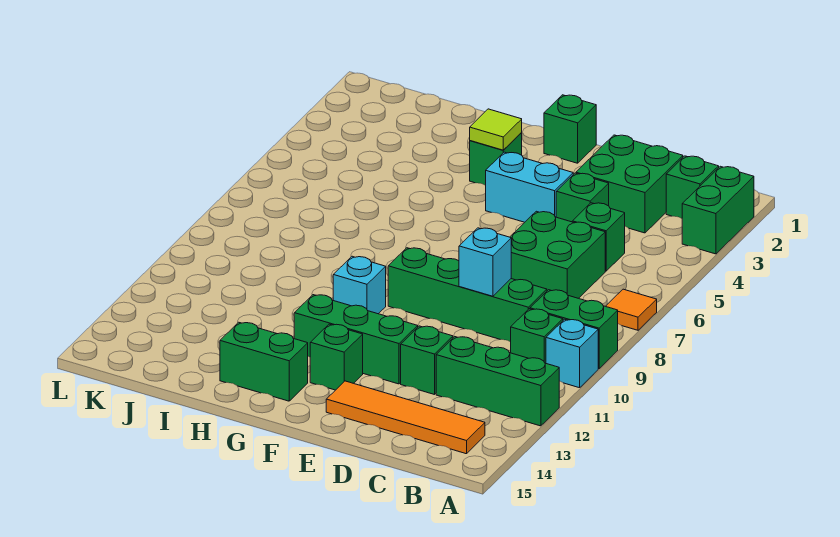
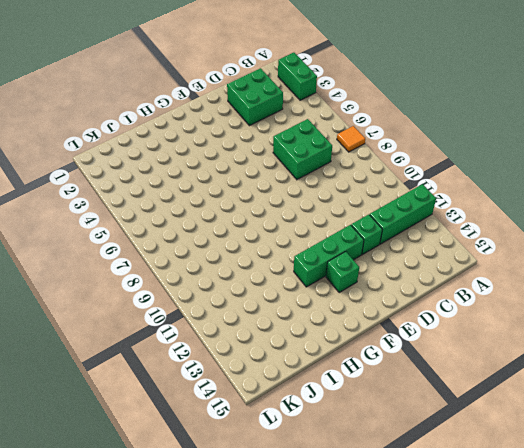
none -> green 1x2 brick [530,290,618,369]
none -> cyan 1x1 brick [546,319,598,388]
none -> green 1x1 brick [666,156,719,218]

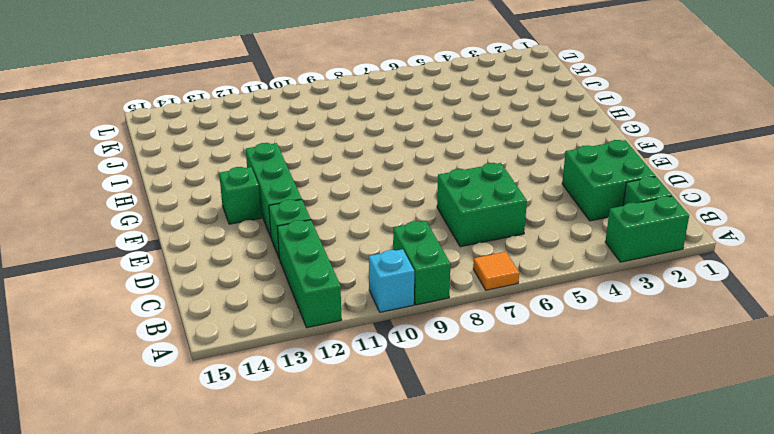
none -> green 1x1 brick [511,309,563,363]
none -> orange 1x4 tile [326,381,485,454]
none -> green 1x1 brick [572,203,625,271]

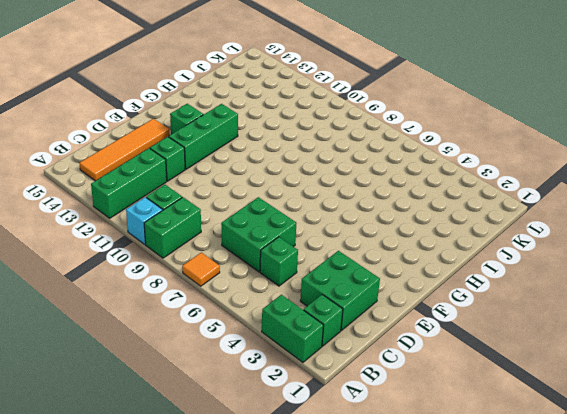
none -> green 1x4 brick [388,248,547,342]
none -> green 1x1 brick [556,173,609,222]
none -> cyan 1x2 brick [486,152,573,222]

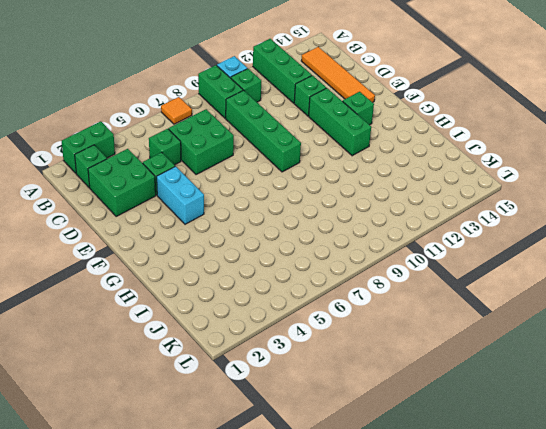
none -> green 1x1 brick [544,95,596,163]
none -> green 1x1 brick [470,132,522,185]
none -> cyan 1x1 brick [333,256,386,314]

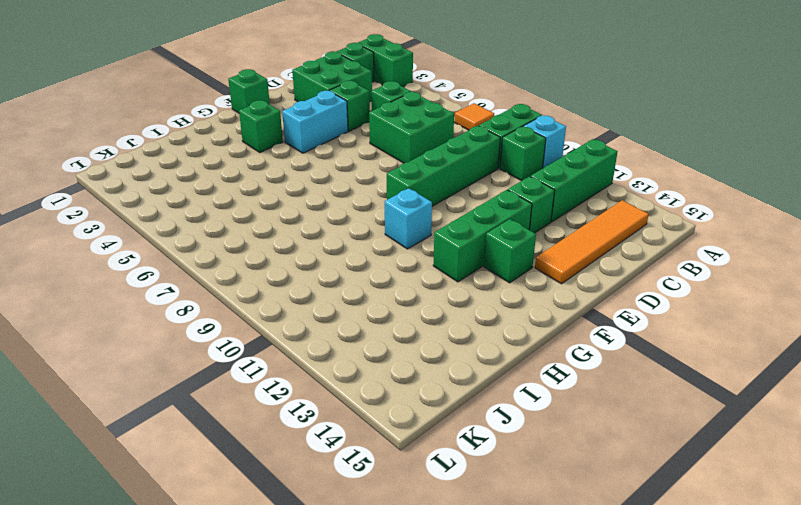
none -> green 1x2 brick [220,322,308,401]
none -> cyan 1x1 brick [459,228,511,296]
none -> lime 1x1 tile [470,109,522,150]

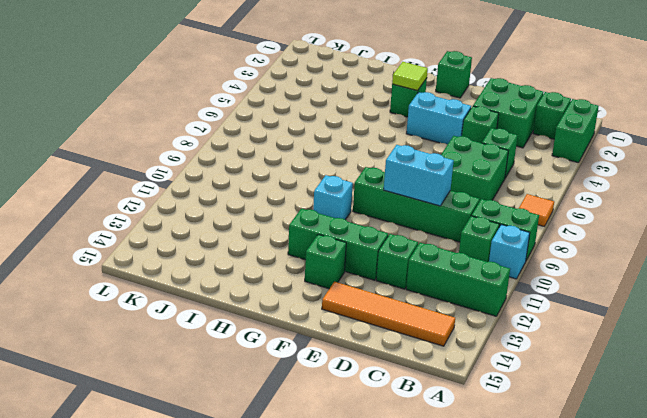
cyan 1x2 brick [384,145,454,206] -> cyan 1x1 brick [459,228,511,296]
none -> green 1x2 brick [220,322,308,401]

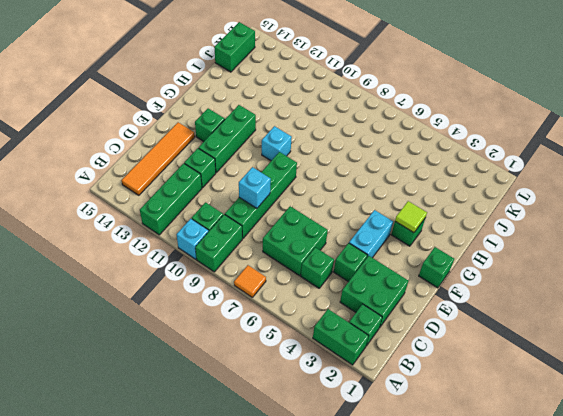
green 1x2 brick [214,22,255,72] -> green 1x2 brick moved to [220,322,308,401]

